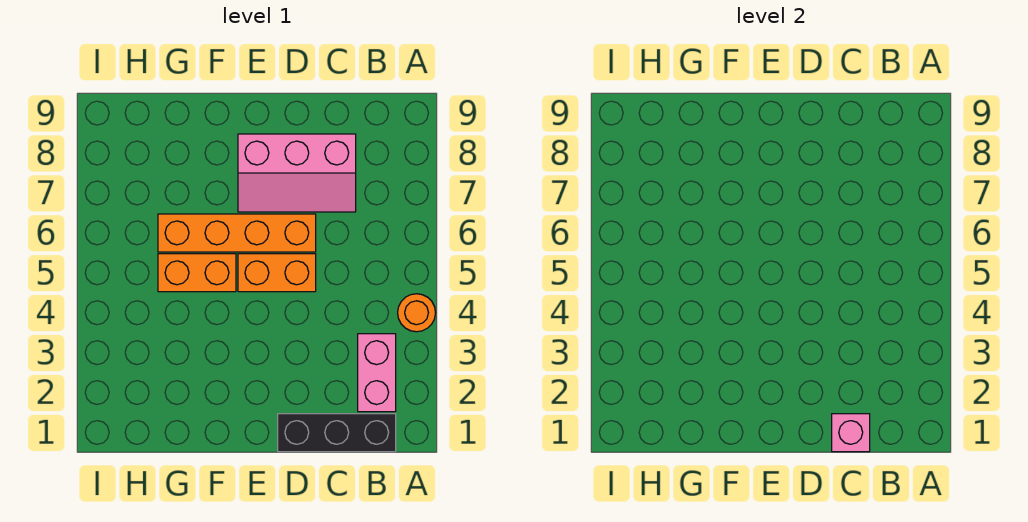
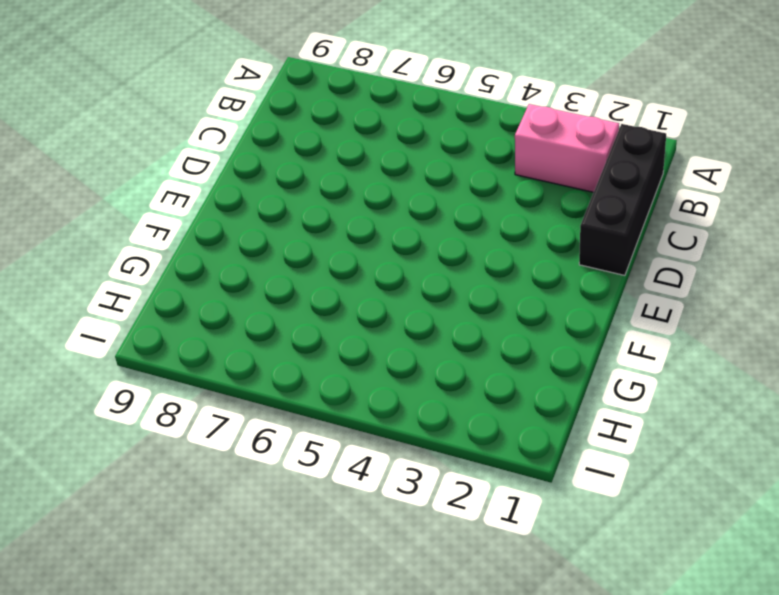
none -> orange 1x1 round brick [398,294,436,332]
none -> pink 2x3 slope [238,134,356,212]

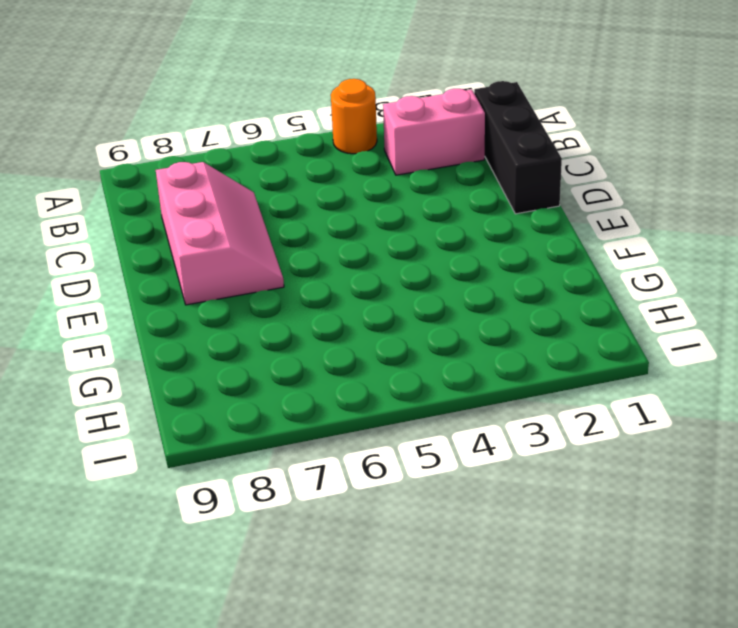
none -> orange 1x2 brick [238,254,316,292]
none -> orange 1x4 brick [158,214,316,252]

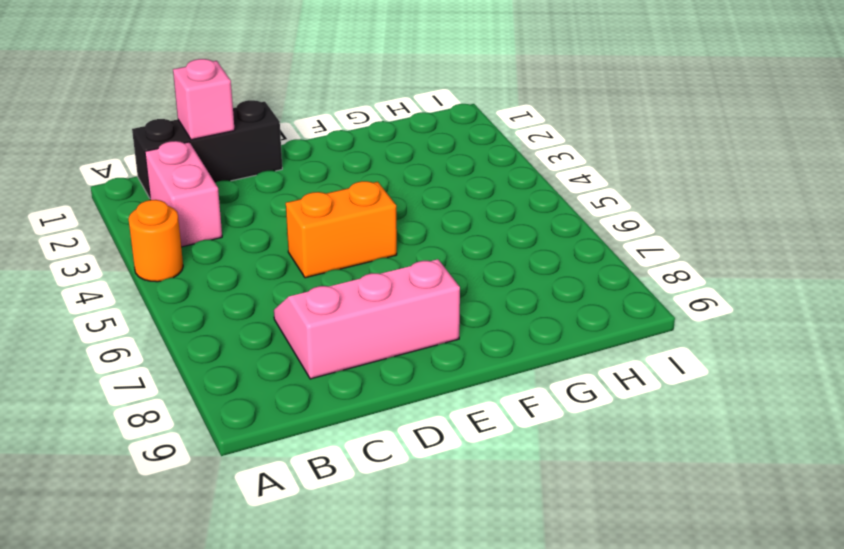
none -> orange 1x4 brick [158,214,316,252]
none -> orange 1x2 brick [158,254,236,292]

